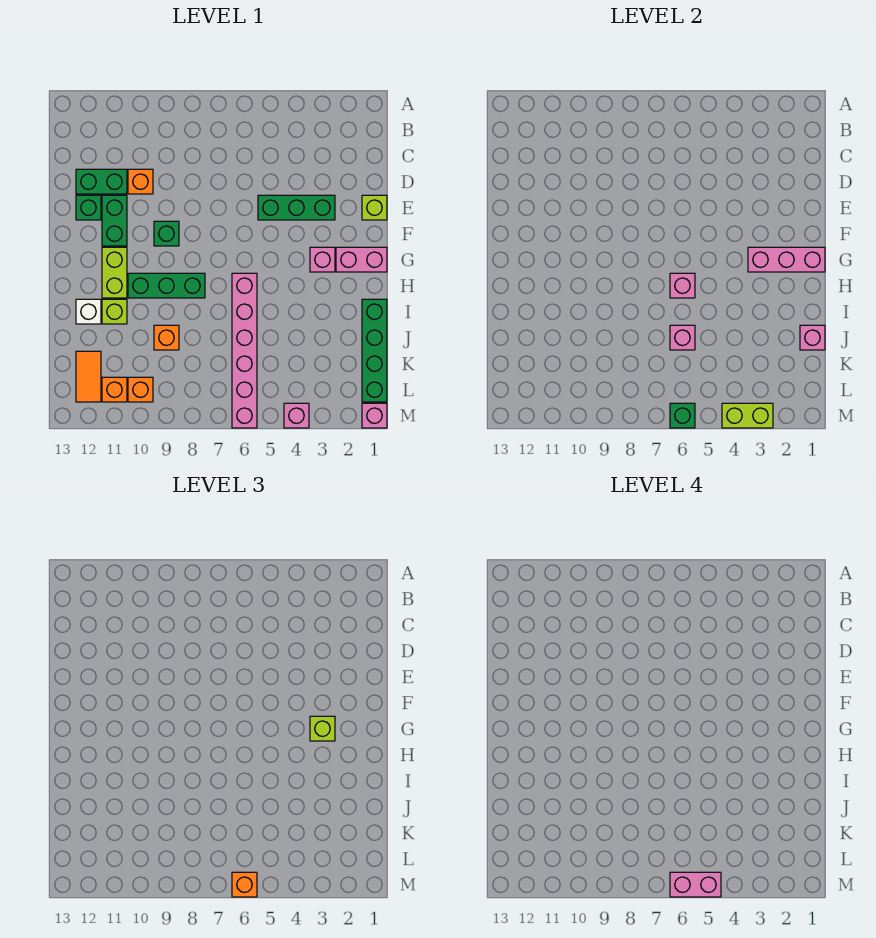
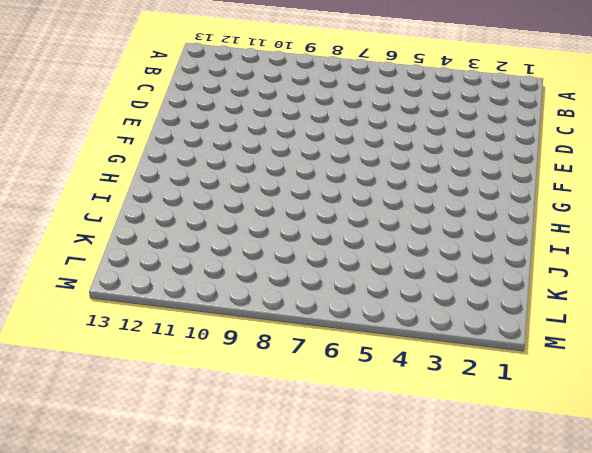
none -> orange 1x1 brick [128,169,153,194]
none -> green 1x2 brick [76,169,127,194]
none -> lime 1x1 brick [362,195,387,220]
none -> green 1x3 brick [258,195,335,220]

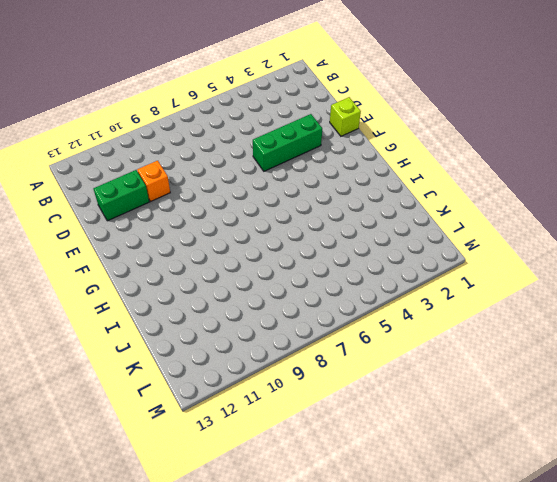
none -> green 1x2 brick [102,195,127,246]
none -> green 1x1 brick [76,195,101,220]
none -> green 1x1 brick [154,221,179,246]
none -> pink 1x2 brick [336,247,387,272]

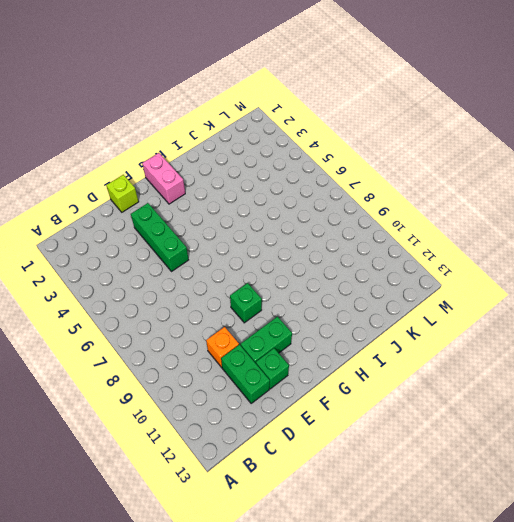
none -> pink 1x1 brick [310,247,335,272]
none -> lime 1x2 brick [102,247,127,298]
none -> pink 1x6 brick [232,273,257,428]
none -> green 1x3 brick [128,273,205,298]

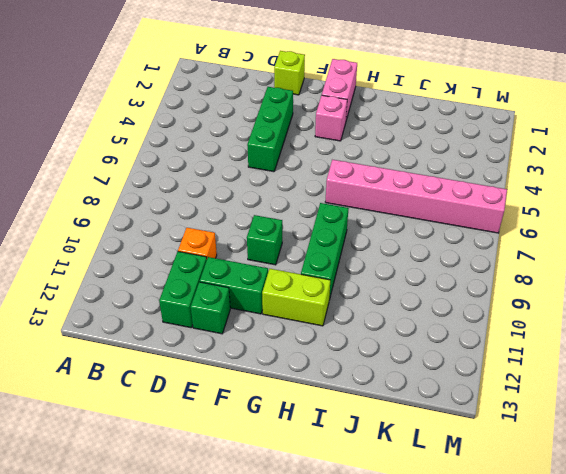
none -> green 1x4 brick [362,299,387,402]
none -> lime 1x1 brick [102,299,127,324]
none -> white 1x1 brick [76,299,101,324]
none -> orange 1x1 brick [154,325,179,350]

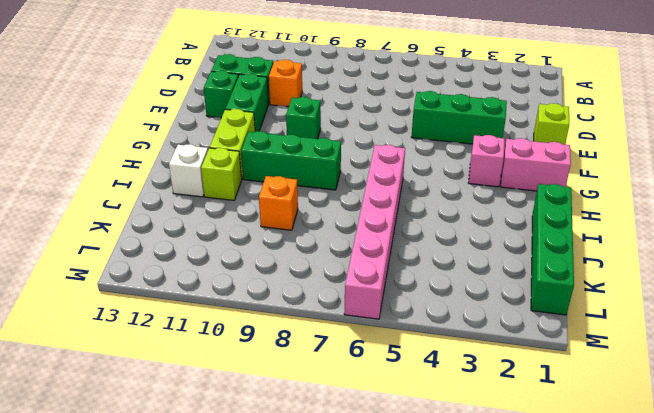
none -> orange 1x2 tile [76,351,101,402]
none -> orange 1x1 brick [128,377,153,402]
none -> orange 1x1 brick [102,377,127,402]
none -> pink 1x1 brick [362,403,387,428]

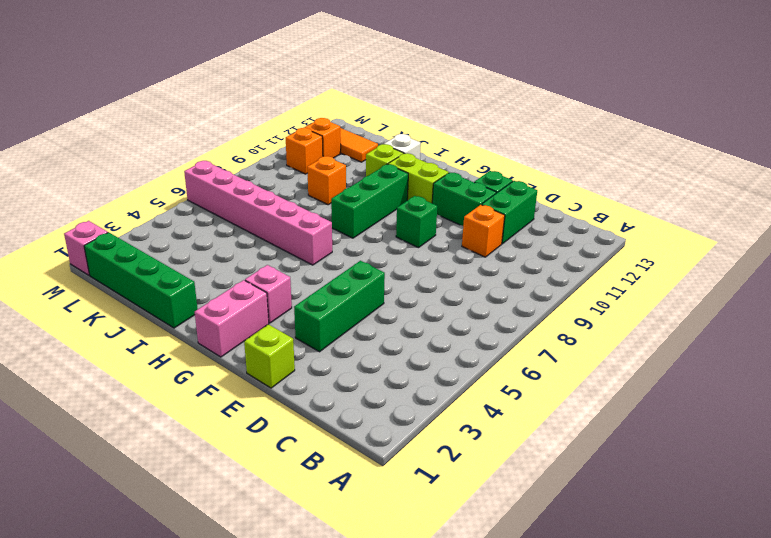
none -> pink 1x1 brick [284,403,309,428]
none -> pink 1x3 brick [748,247,825,272]
none -> pink 1x1 brick [670,273,695,298]
none -> pink 1x1 brick [800,325,825,350]

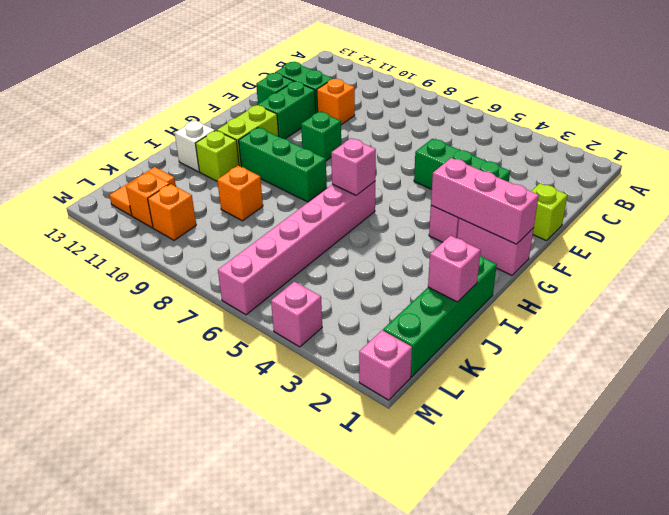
none -> pink 1x1 brick [670,325,695,350]
none -> lime 1x2 brick [722,403,773,428]
none -> green 1x1 brick [670,403,695,428]
none -> lime 1x1 brick [310,716,335,741]

